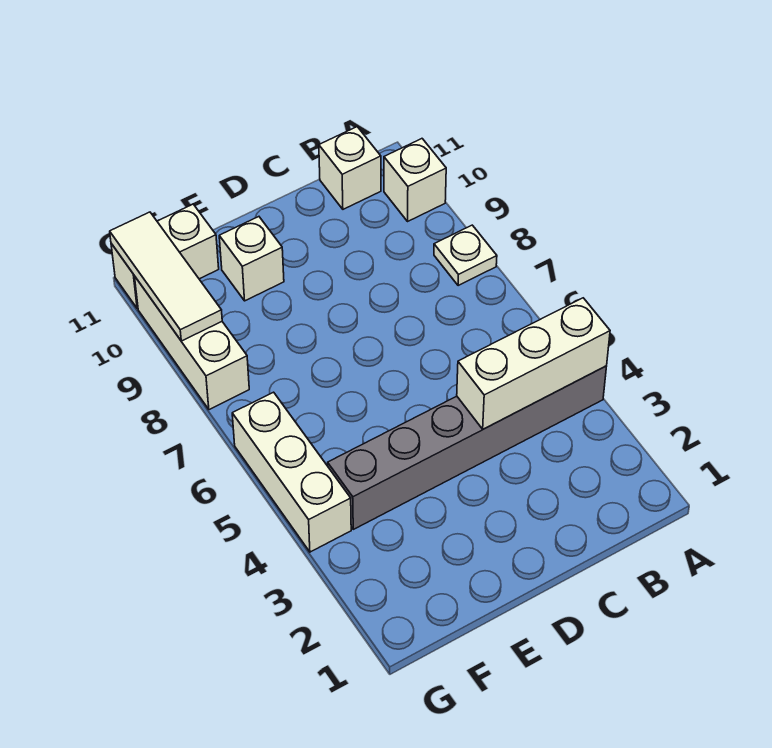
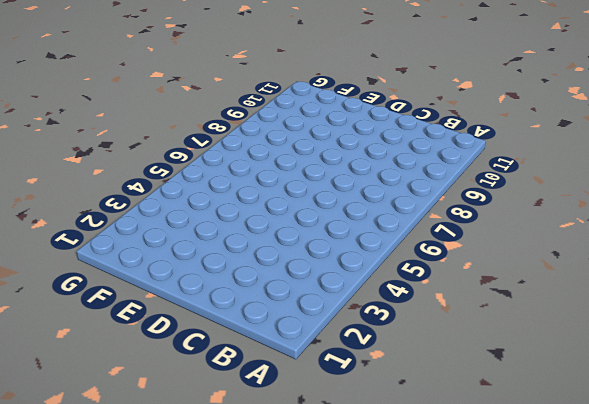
none -> grey 1x6 brick [328,366,607,529]
none -> white 1x1 plate [434,225,497,286]

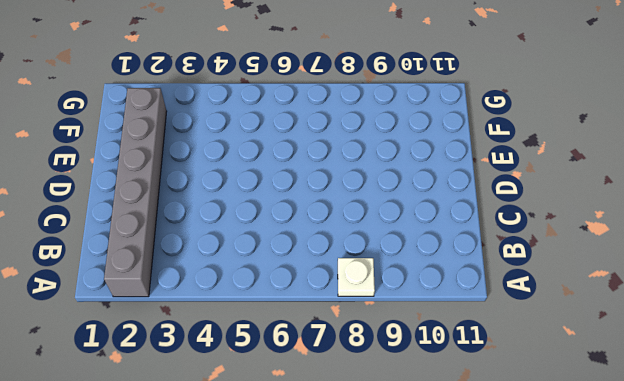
grey 1x6 brick [104,88,167,297] -> grey 1x6 brick moved to [328,366,607,529]
none -> white 1x1 brick [384,139,446,221]
none -> white 1x1 brick [319,127,381,209]

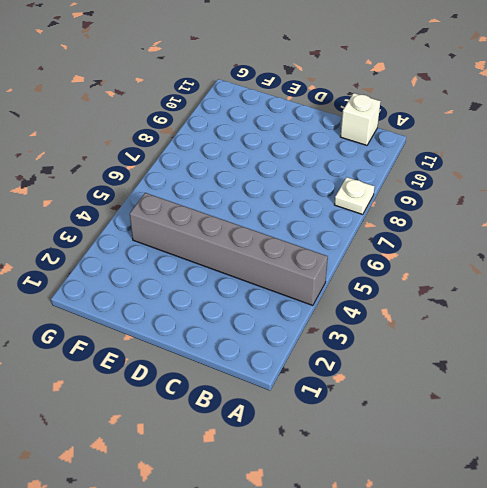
none -> white 1x1 brick [384,139,446,221]
none -> white 1x1 brick [219,217,284,301]

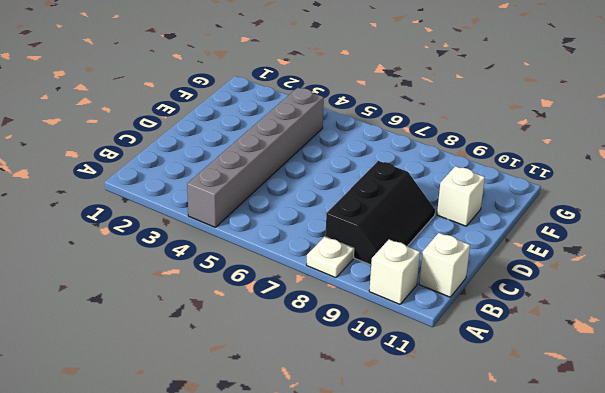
black 2x3 slope [325,161,435,265] -> none
none -> white 1x2 brick [111,204,219,309]
none -> white 1x3 brick [232,392,351,552]

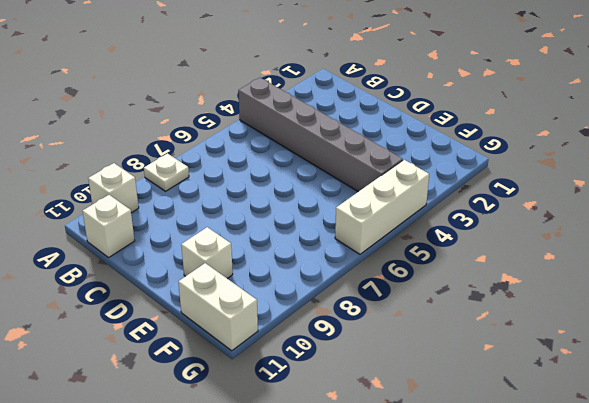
none -> white 1x3 brick [135,277,249,410]
none -> white 1x3 brick [457,298,610,429]

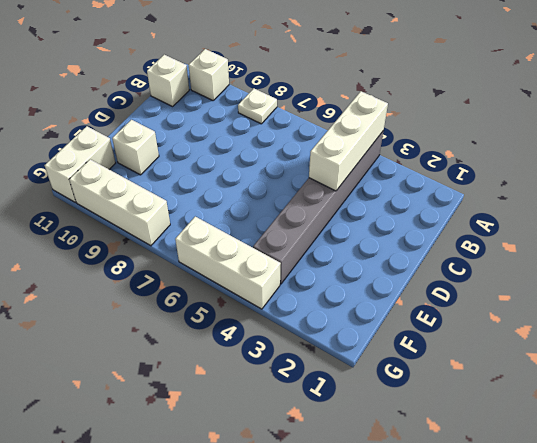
none -> white 1x3 tile [110,212,222,341]

